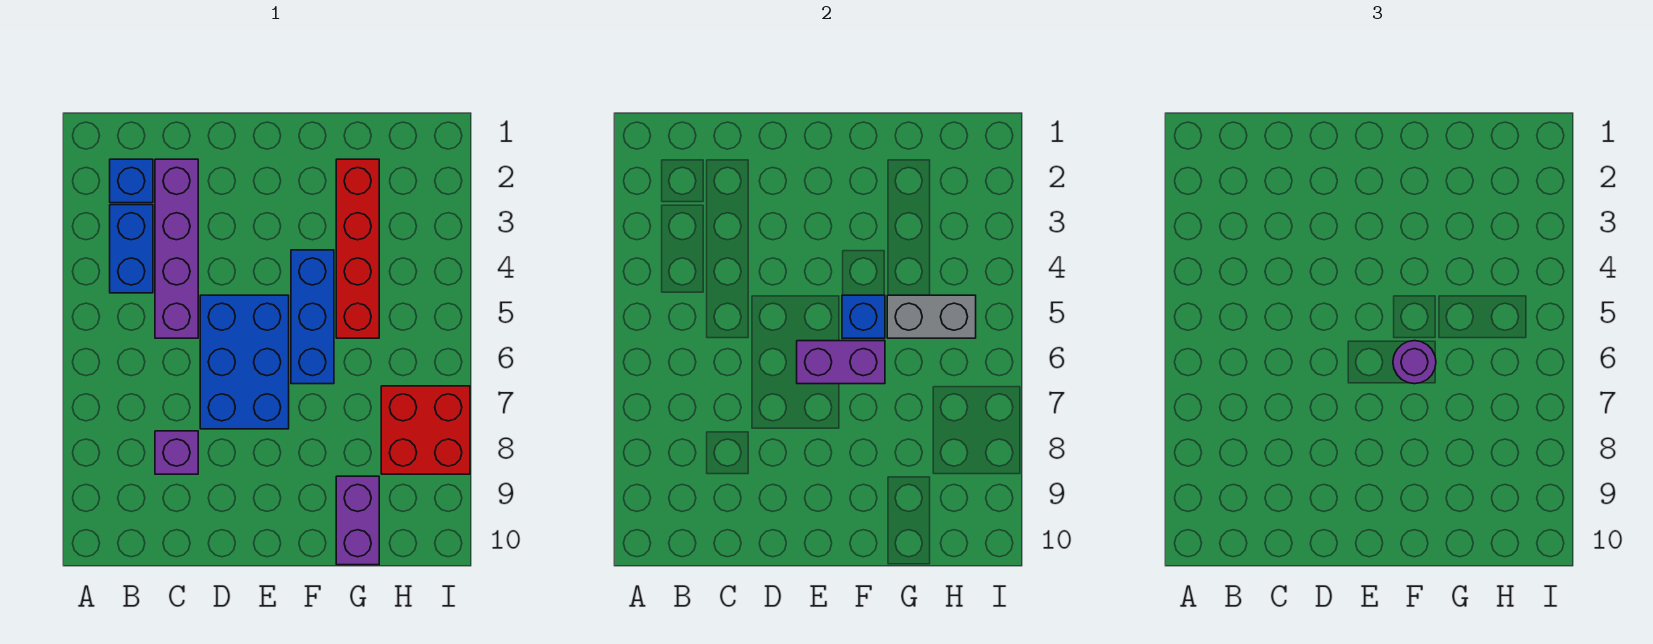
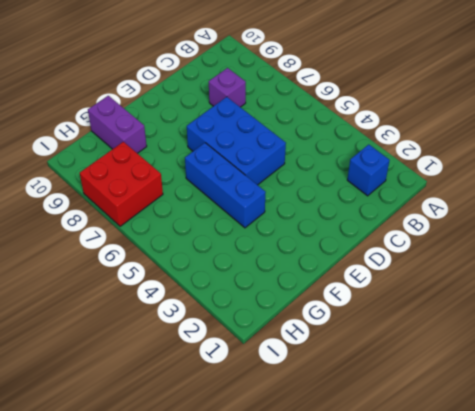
none -> blue 1x2 brick [110,205,153,293]
none -> purple 1x4 brick [155,159,198,338]
none -> red 1x4 brick [336,159,379,338]

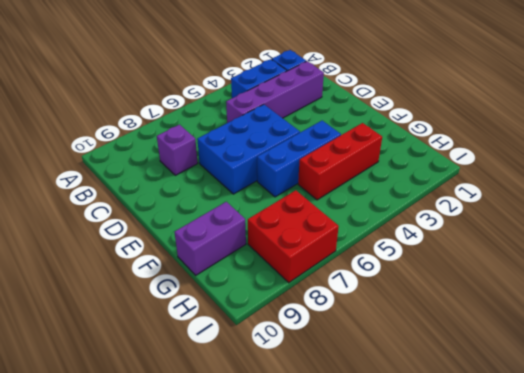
red 1x3 brick [298,123,382,200] -> red 1x4 brick [336,159,379,338]
none -> purple 1x2 brick [797,341,885,384]
none -> blue 1x1 brick [842,295,885,338]
none -> grey 1x2 brick [887,295,976,338]

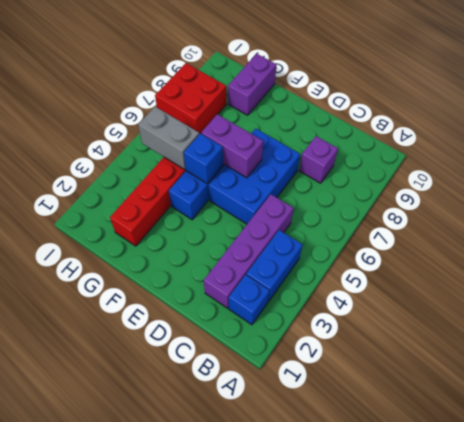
none -> purple 1x1 round brick [1393,341,1436,384]

